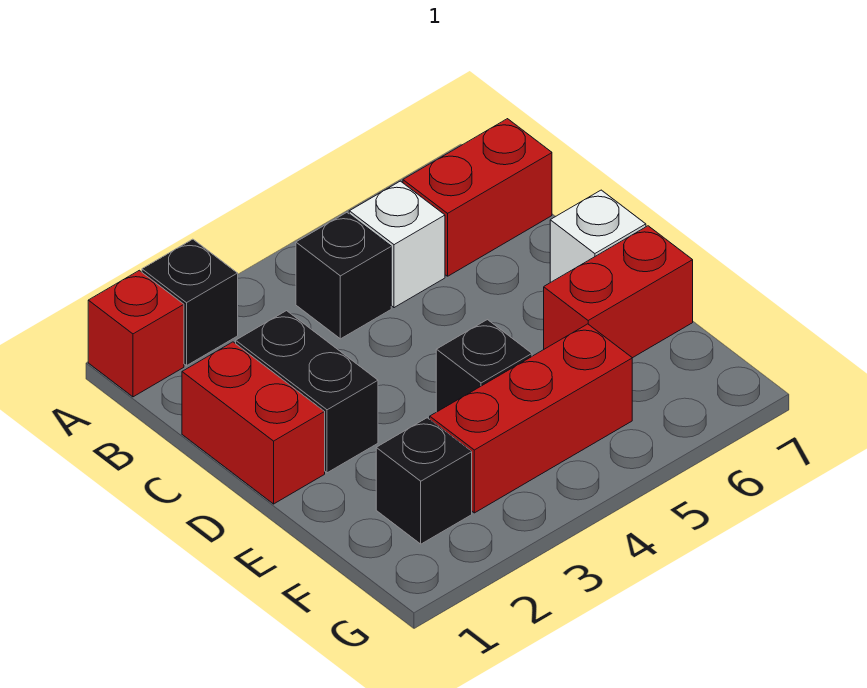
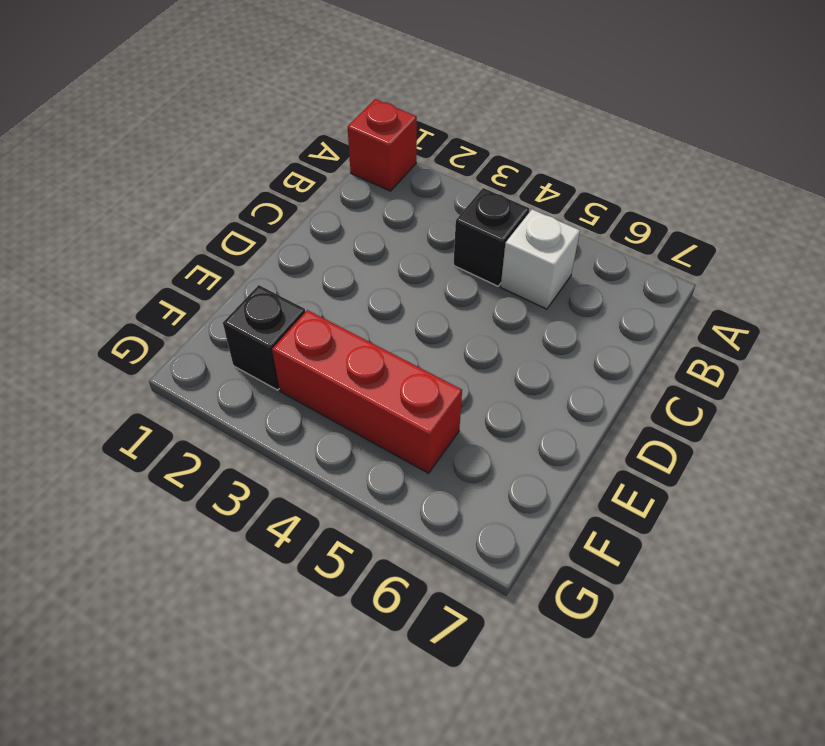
none -> black 1x1 brick [142,239,238,366]
none -> red 1x2 brick [403,119,552,276]
none -> red 1x2 brick [182,342,325,504]

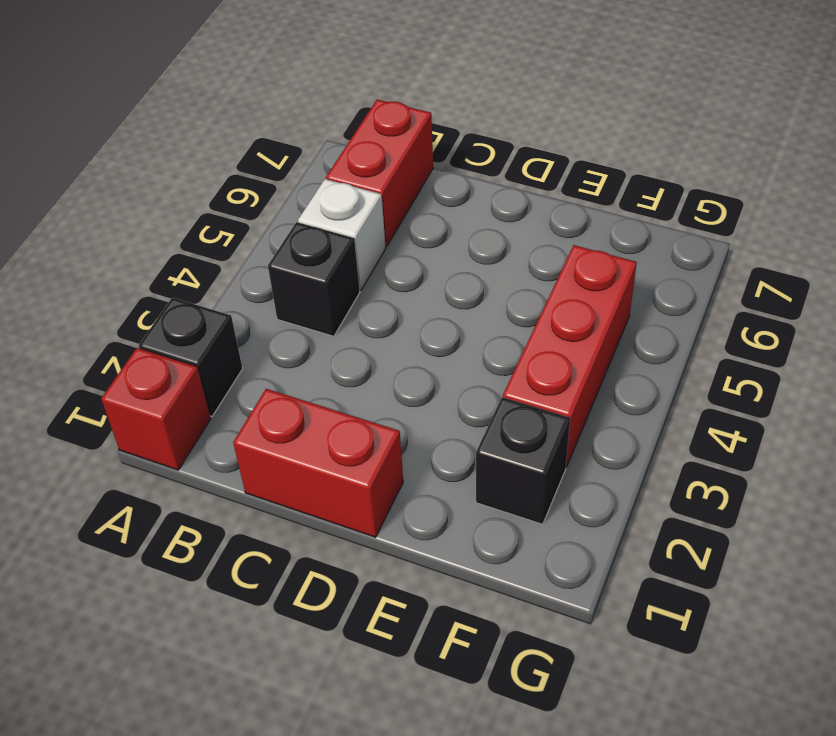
none -> black 1x2 brick [236,311,378,473]
none -> white 1x1 brick [550,190,646,282]
none -> black 1x1 brick [436,320,532,412]

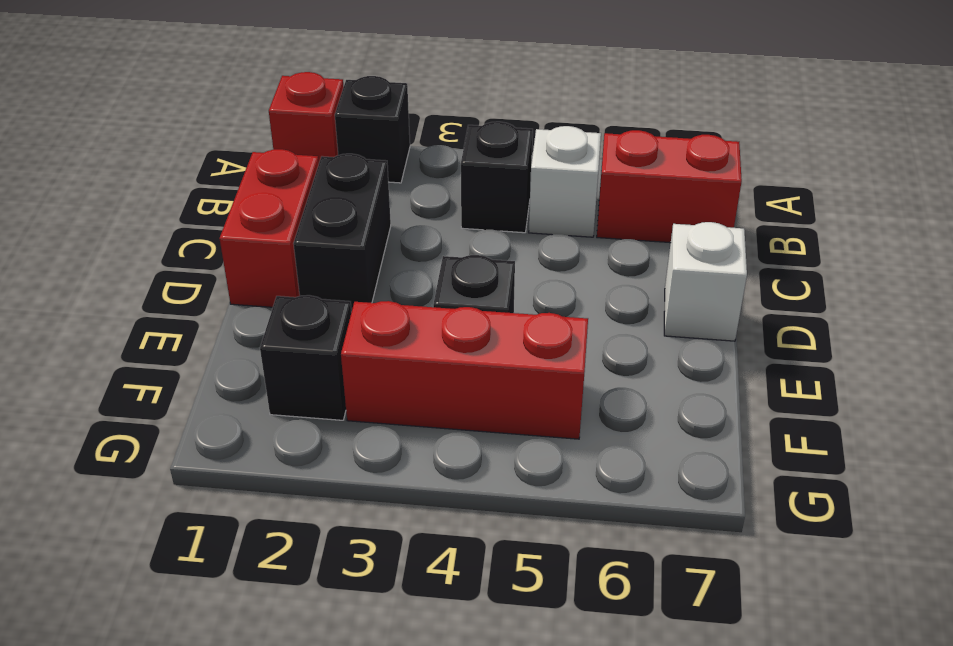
none -> red 1x2 brick [544,226,693,358]

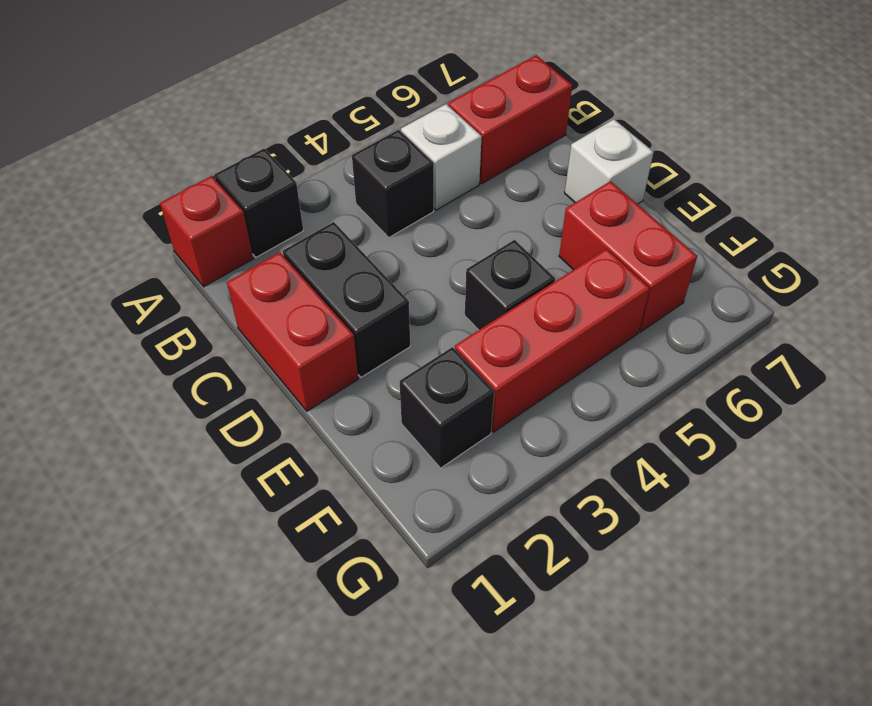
red 1x2 brick [559,181,697,332] -> red 1x2 brick turned to [544,226,693,358]

